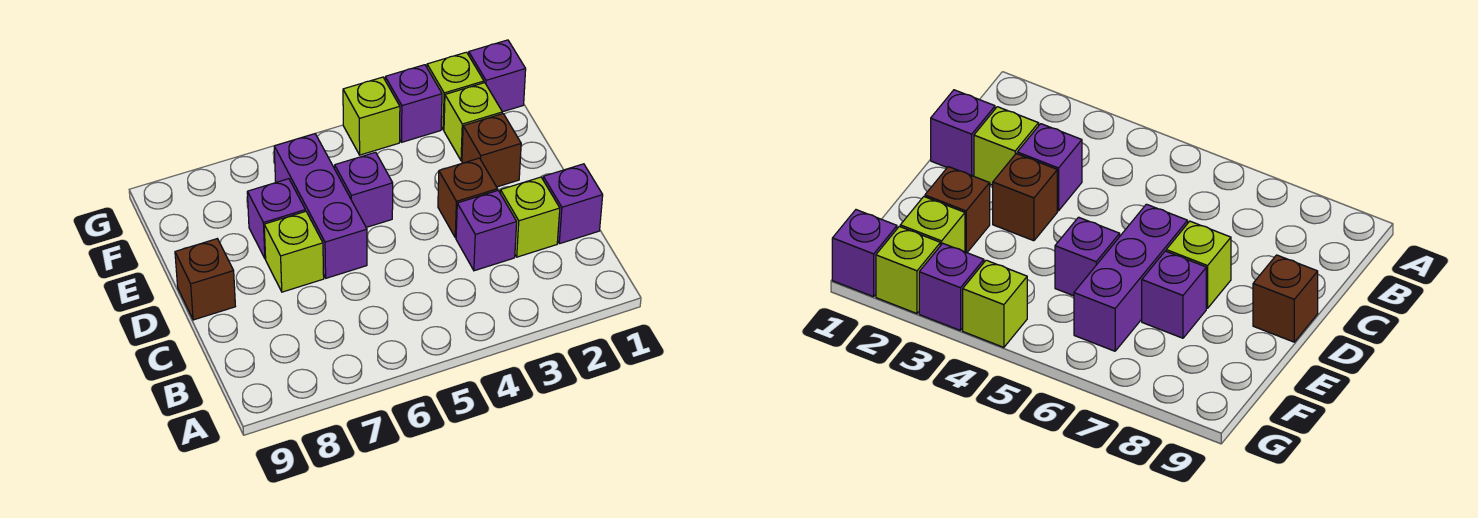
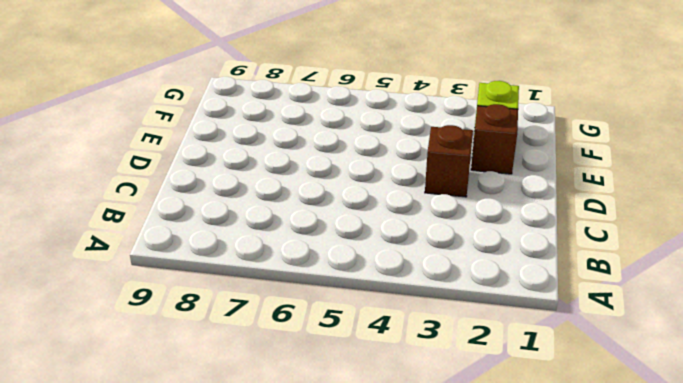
none -> purple 1x1 brick [543,164,603,244]
none -> lime 1x1 brick [500,177,560,257]
none -> purple 1x1 brick [456,190,517,271]

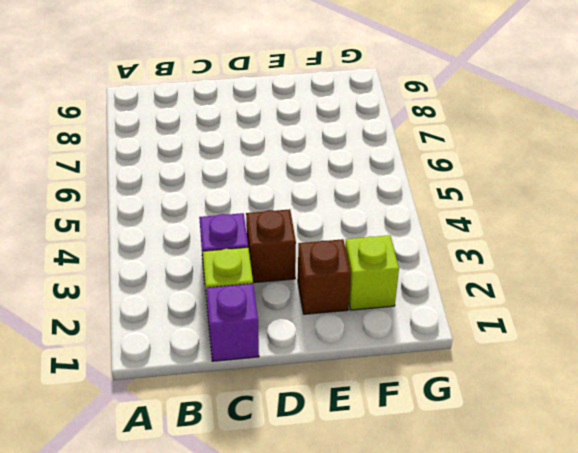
none -> purple 1x3 brick [274,134,367,278]
none -> lime 1x1 brick [264,211,324,292]
none -> brown 1x1 brick [175,239,235,320]

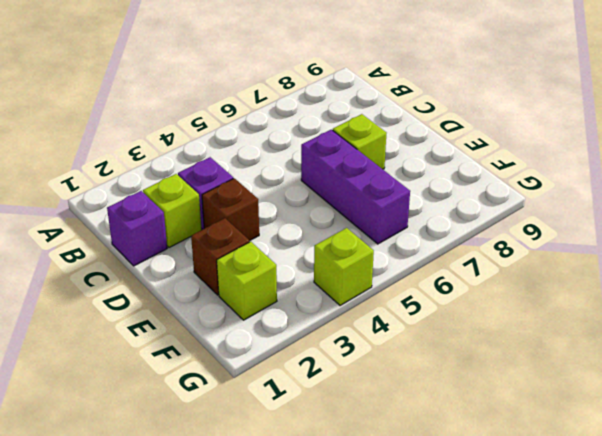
none -> brown 1x1 brick [175,239,235,320]
none -> purple 1x1 brick [335,152,393,227]
none -> purple 1x1 brick [247,179,305,259]

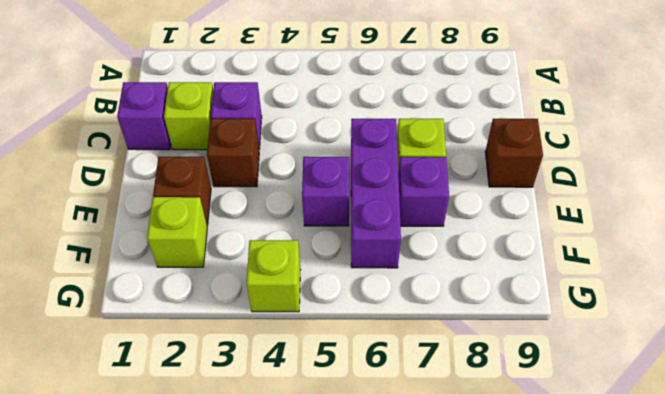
none -> purple 1x1 brick [469,40,526,112]
none -> lime 1x1 brick [427,52,484,130]
none -> purple 1x1 brick [385,65,442,142]

